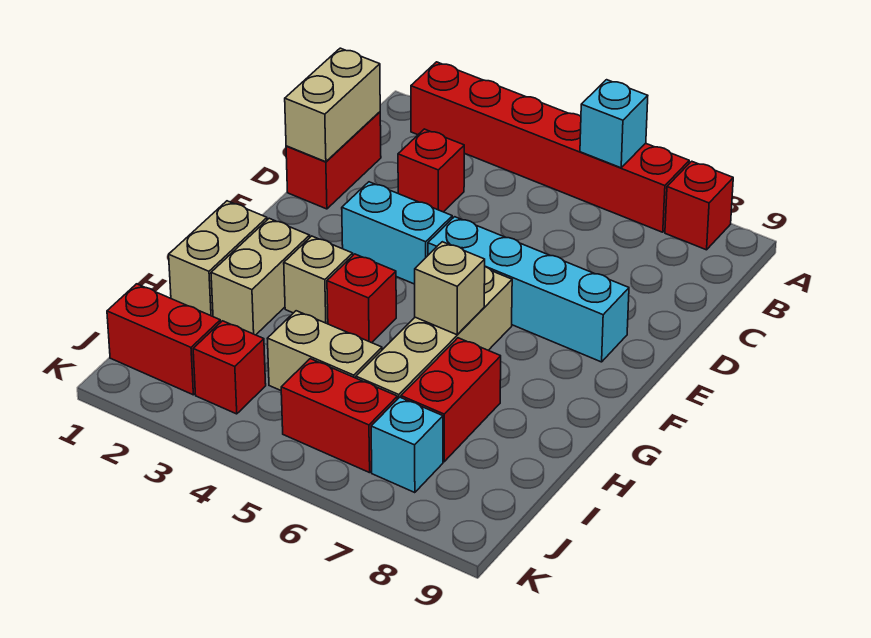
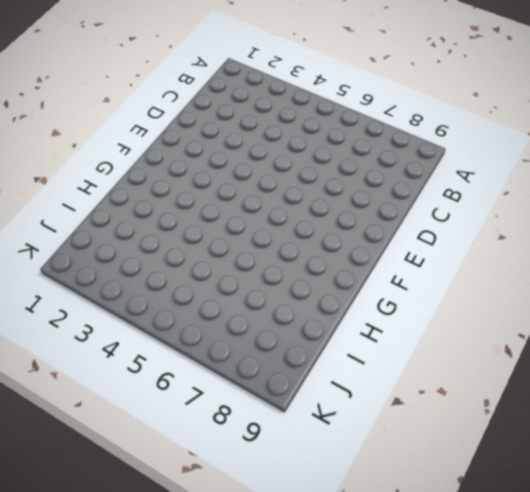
none -> red 1x6 brick [411,62,689,232]
none -> red 1x1 brick [665,161,733,250]
none -> red 1x2 brick [286,112,381,209]

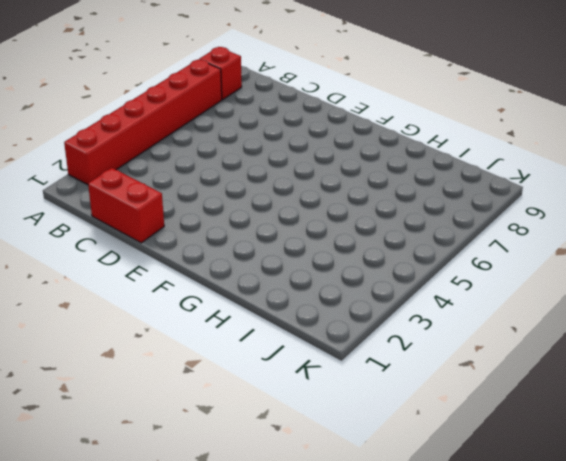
none -> red 1x1 brick [398,129,464,212]
none -> cyan 1x2 brick [342,182,452,284]
none -> cyan 1x4 brick [428,217,629,362]

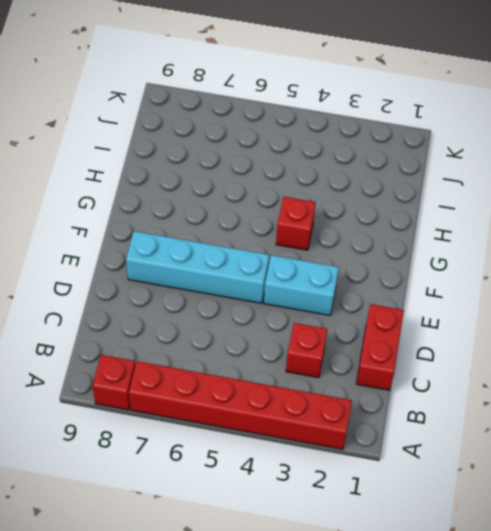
none -> tan 1x4 brick [356,267,512,399]
none -> tan 1x2 brick [169,201,267,316]
none -> tan 1x2 brick [211,218,310,335]

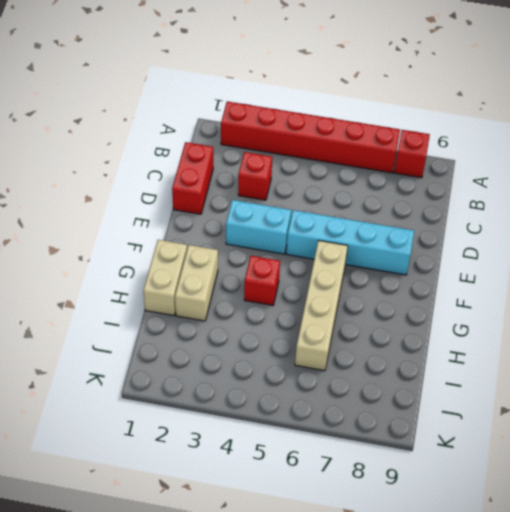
none -> tan 1x1 brick [284,236,353,324]
none -> red 1x2 brick [401,338,501,462]
none -> tan 1x2 brick [267,311,382,390]

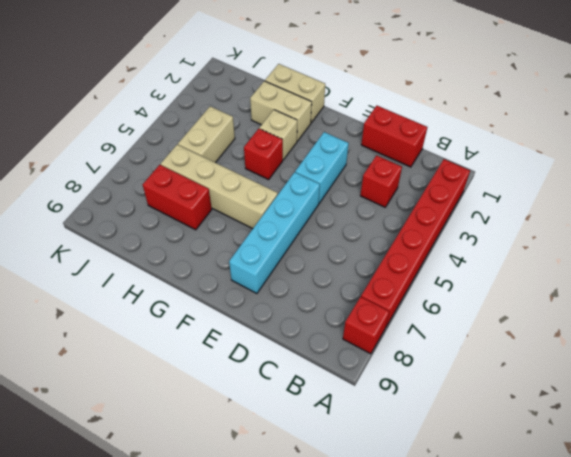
none -> red 1x2 brick [107,284,220,395]
none -> red 1x1 brick [193,321,266,414]
none -> red 1x2 brick [281,359,397,473]

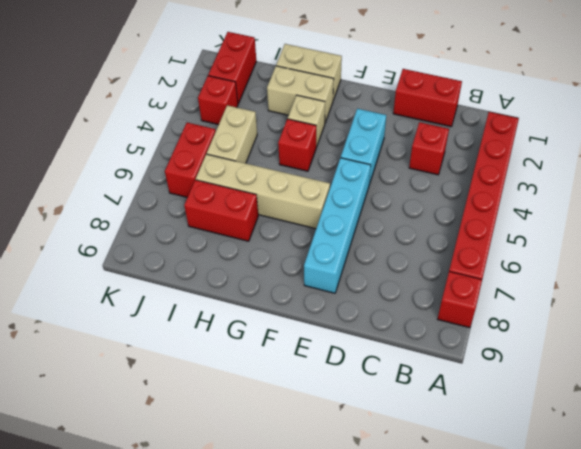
none -> cyan 1x1 brick [371,397,443,493]
none -> cyan 1x1 brick [580,80,648,168]
none -> tan 1x2 brick [285,48,380,162]

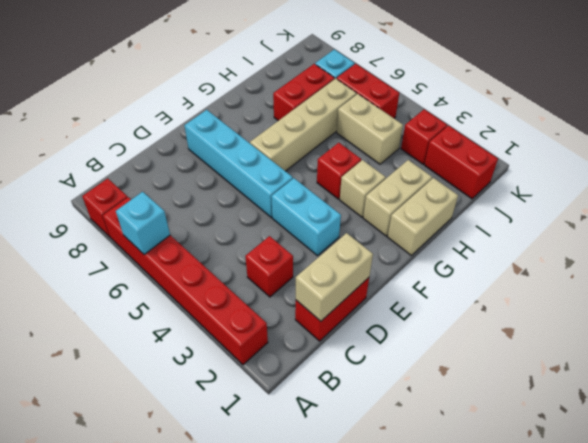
none -> tan 1x1 brick [415,242,485,335]

